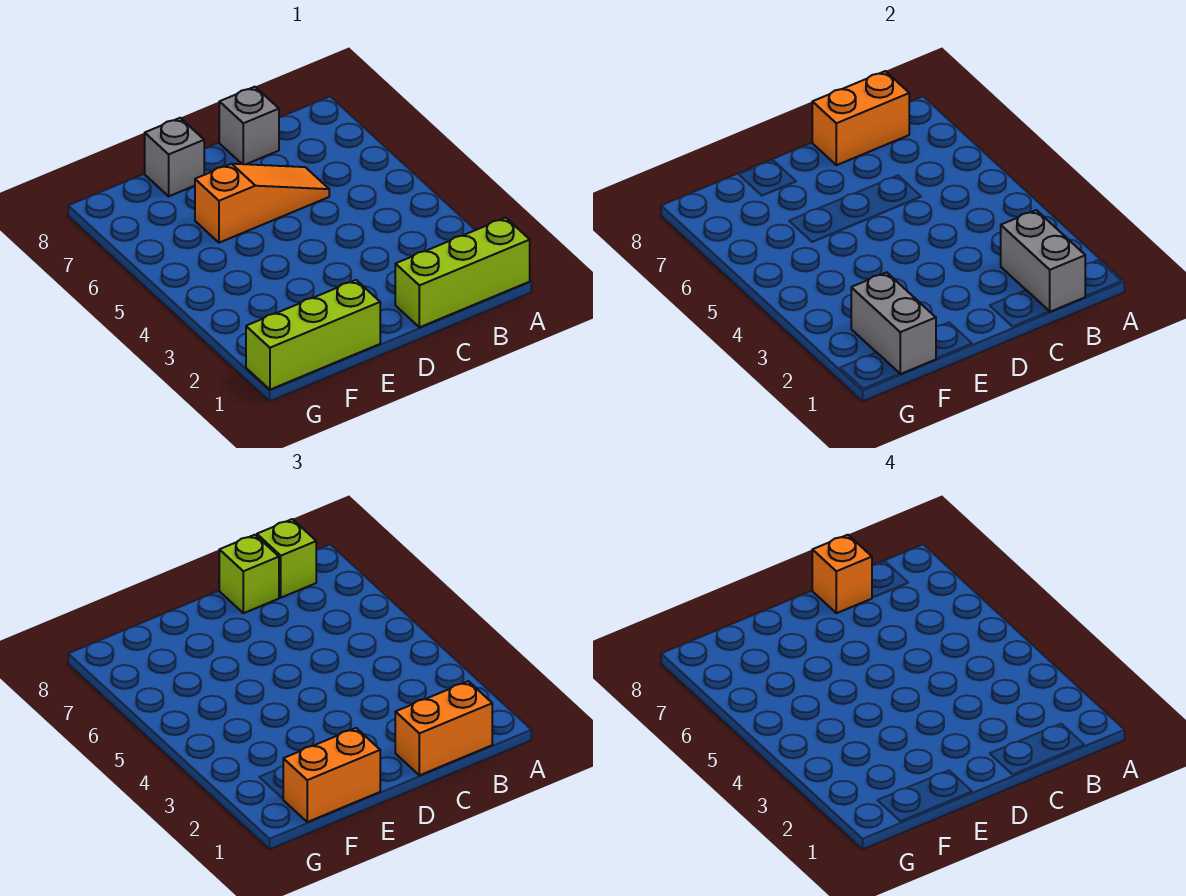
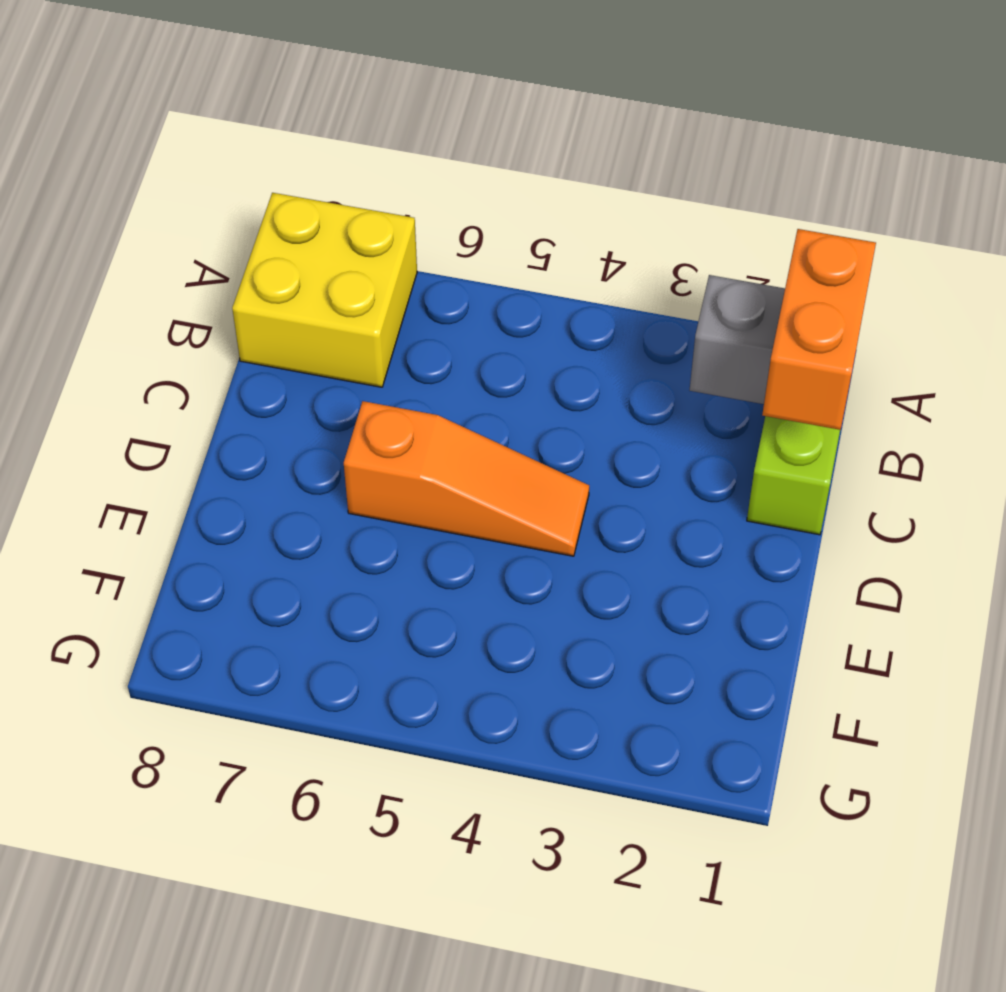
yellow 2x2 brick [232,193,417,387] -> none
orange 1x3 slope [344,401,589,556] -> orange 1x3 slope turned to [195,164,329,243]
none -> grey 1x1 brick [219,87,279,164]
none -> lime 1x3 brick [246,280,380,390]
none -> grey 1x1 brick [145,118,204,196]

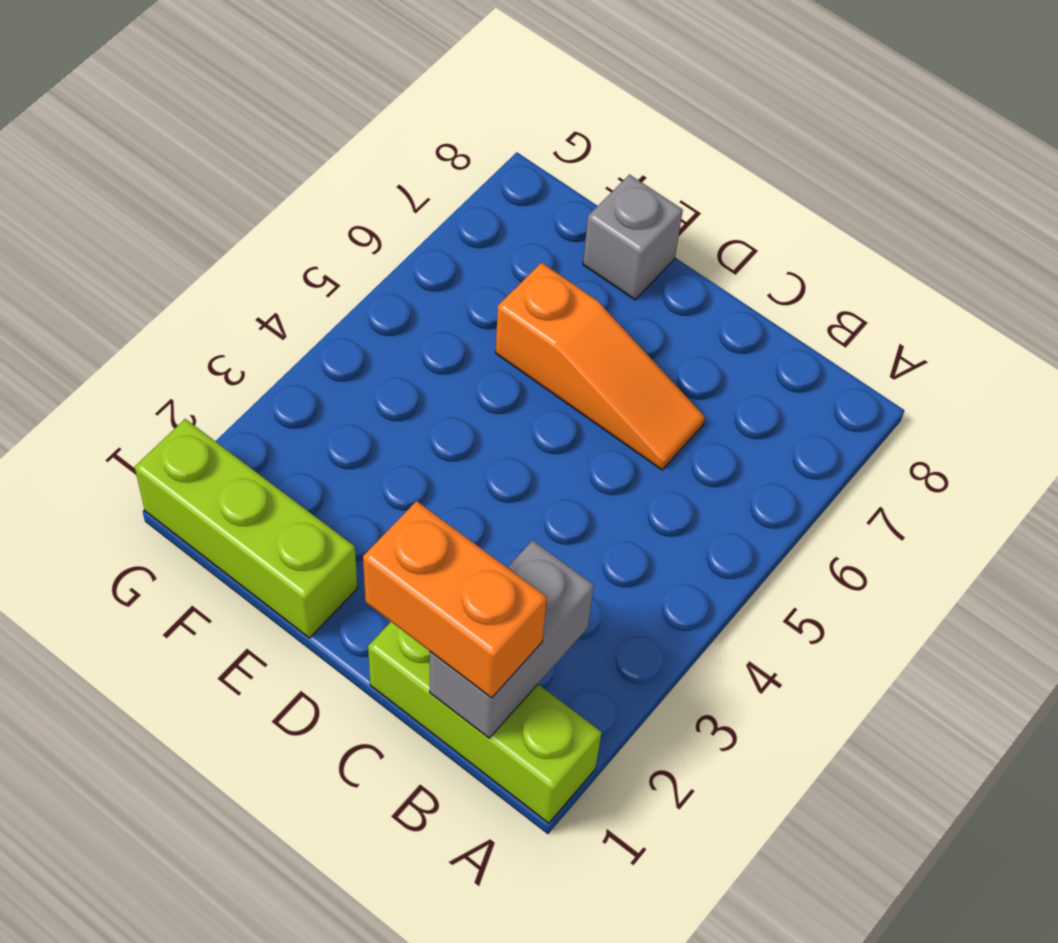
none -> grey 1x1 brick [219,87,279,164]
none -> orange 1x2 brick [812,71,909,165]
none -> grey 1x2 brick [851,272,936,374]

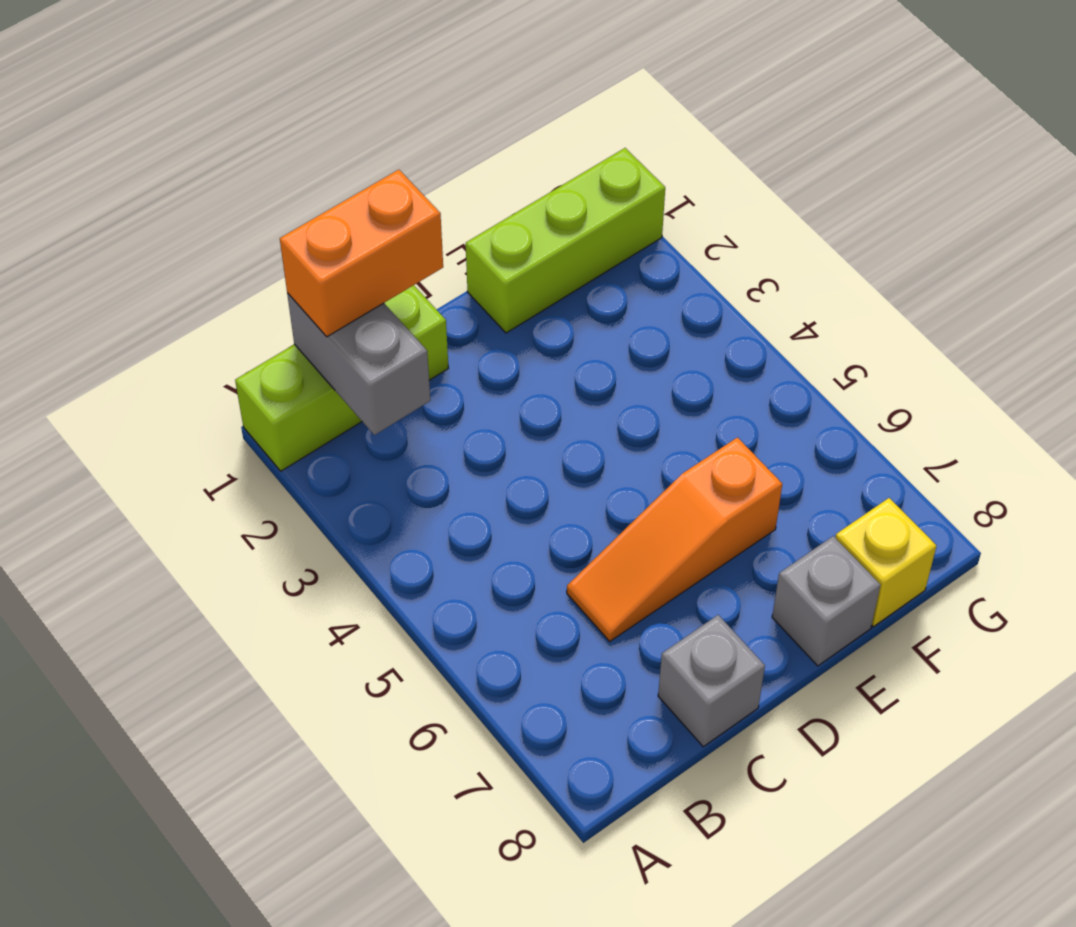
yellow 1x1 brick [835,498,936,627] -> none
none -> orange 1x2 brick [812,71,909,165]
none -> grey 1x2 brick [851,272,936,374]
none -> lime 1x1 brick [257,519,316,598]

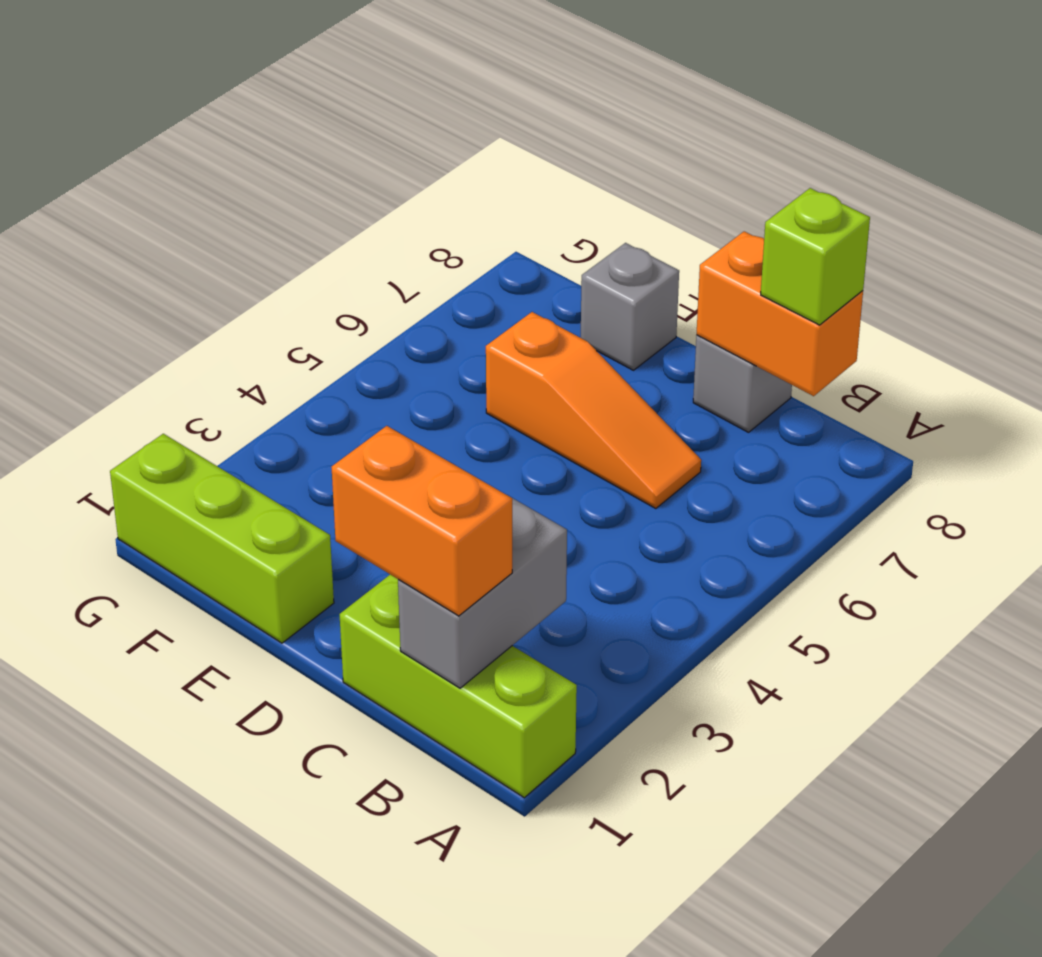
none -> grey 1x2 brick [851,272,936,374]
none -> lime 1x1 brick [219,535,279,613]
none -> orange 1x2 brick [283,728,380,822]

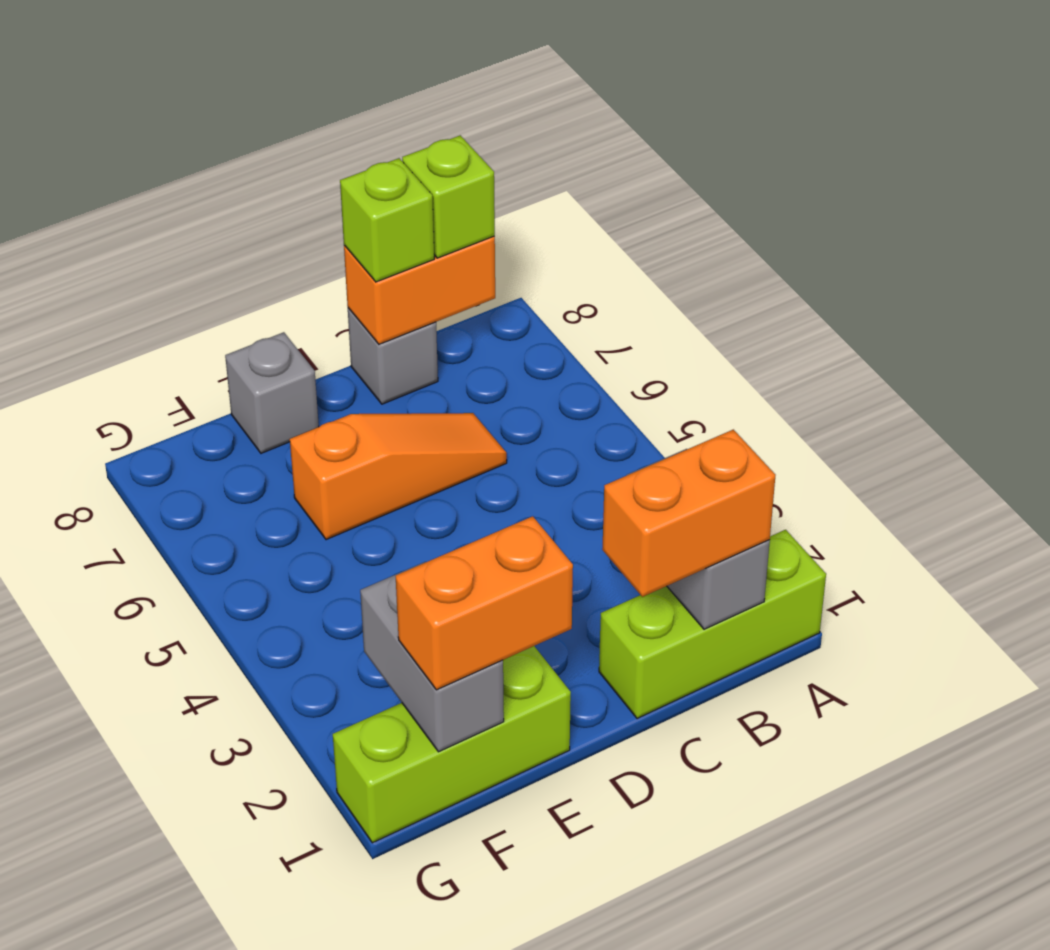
none -> orange 1x1 brick [812,535,872,613]

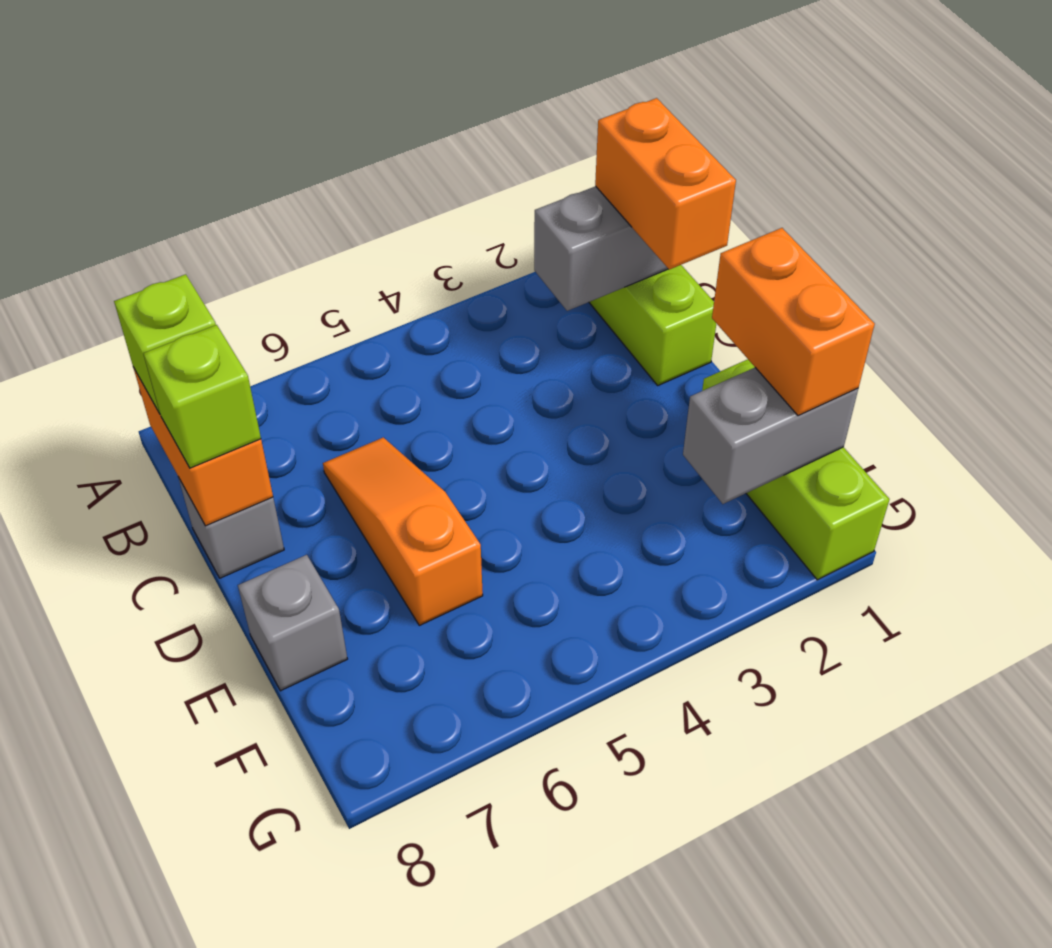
none -> orange 1x1 brick [812,535,872,613]

